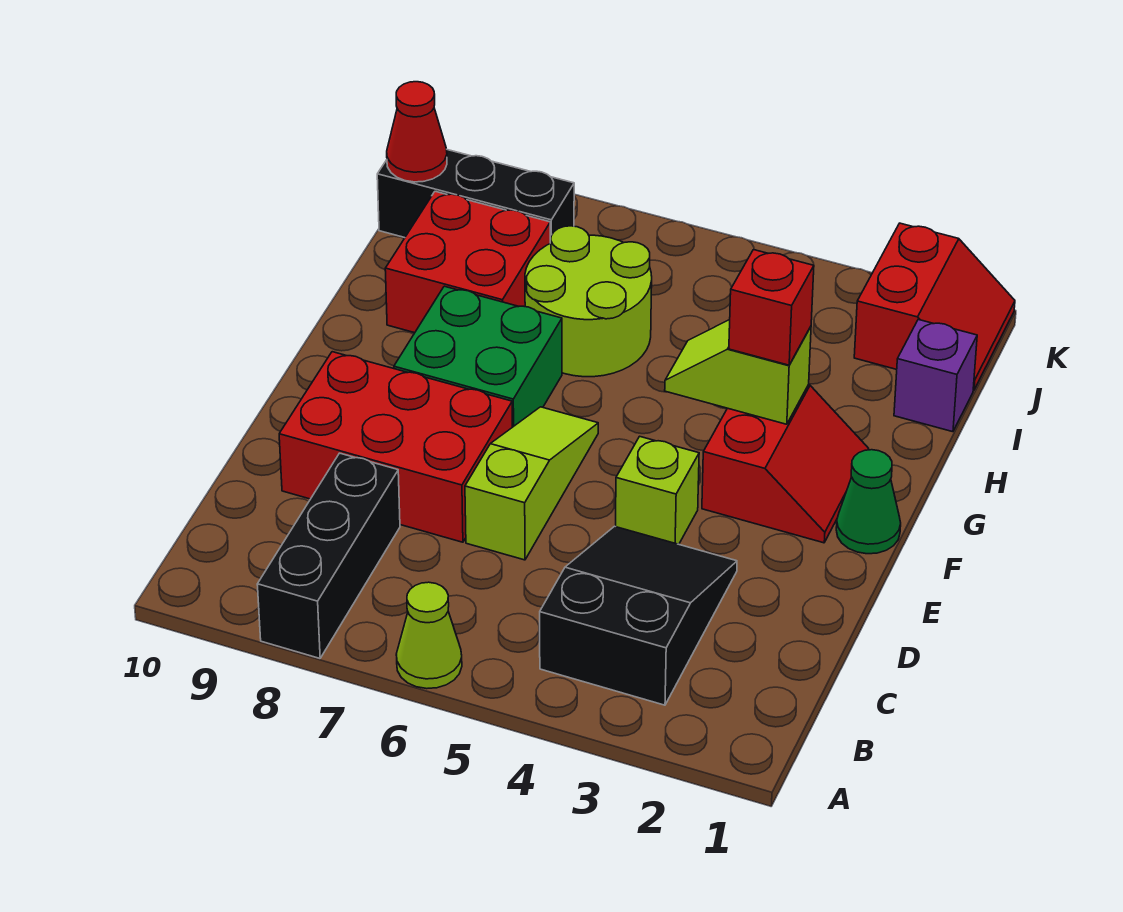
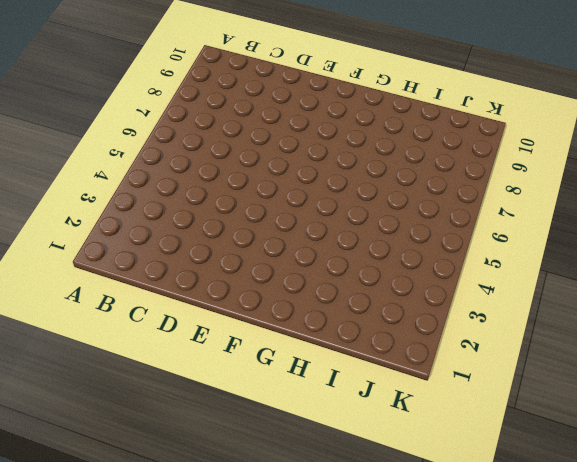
none -> lime 1x1 cone [396,582,462,689]
none -> black 1x3 brick [257,453,400,658]
none -> black 2x3 slope [540,526,737,705]

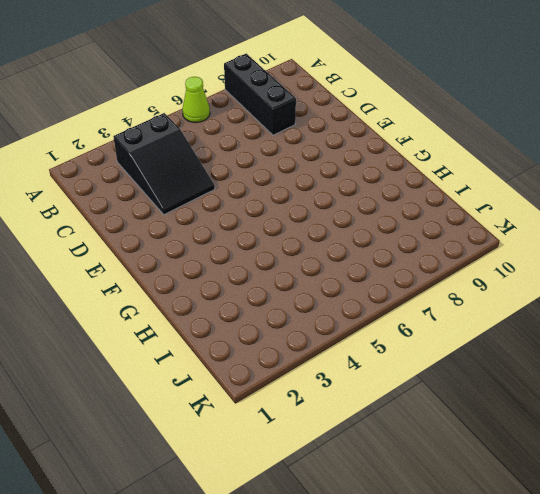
none -> lime 1x3 slope [465,407,598,560]
none -> red 2x3 brick [279,352,512,542]
none -> lime 1x1 brick [616,436,699,544]

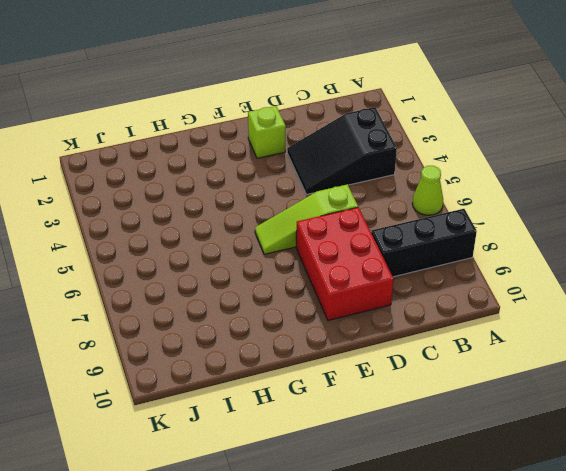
lime 1x1 brick [248,106,286,158] -> lime 1x1 brick moved to [616,436,699,544]
none -> green 1x1 cone [836,450,901,554]
none -> red 2x2 slope [702,385,869,543]
none -> green 2x2 brick [394,286,562,427]

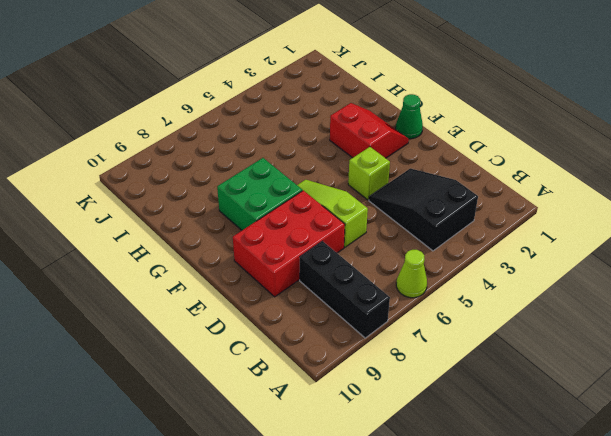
none -> lime 2x2 round brick [525,226,652,377]
none -> red 2x2 brick [385,191,550,333]
none -> purple 1x1 brick [894,320,977,432]

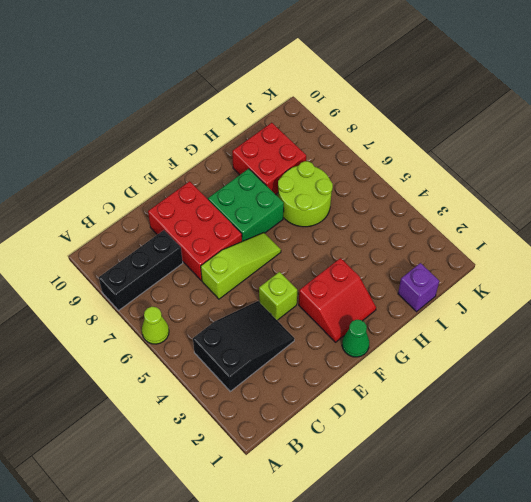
none -> red 2x2 slope [854,223,1015,390]
none -> black 1x3 brick [377,149,574,243]
none -> lime 1x2 slope [665,320,811,424]

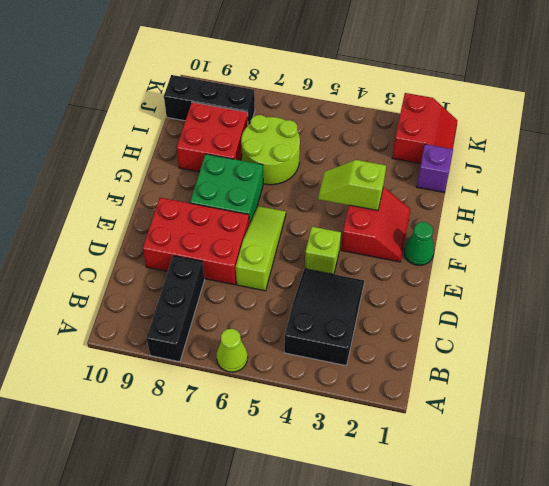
none -> red 1x1 cone [387,82,447,182]
none -> red 1x1 brick [729,250,814,365]

